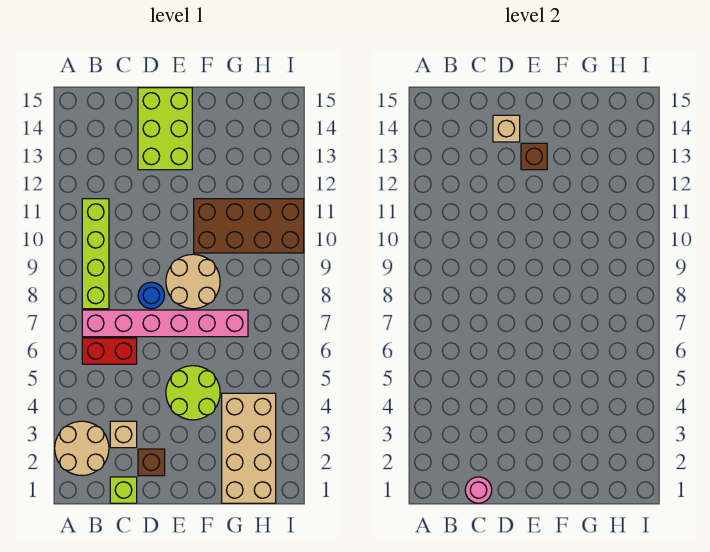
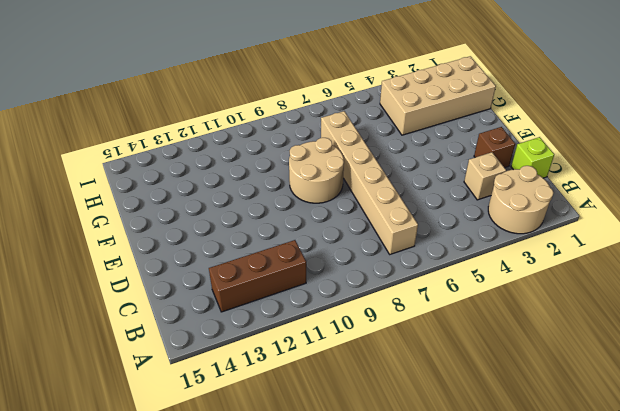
tan 1x6 brick [321,111,418,254] -> pink 1x6 brick [82,310,248,337]
brown 1x3 brick [209,240,306,312] -> lime 1x4 brick [82,199,109,309]
none -> red 1x2 brick [82,338,137,364]
none -> blue 1x1 round brick [138,282,165,309]
none -> lime 2x3 brick [138,88,192,170]

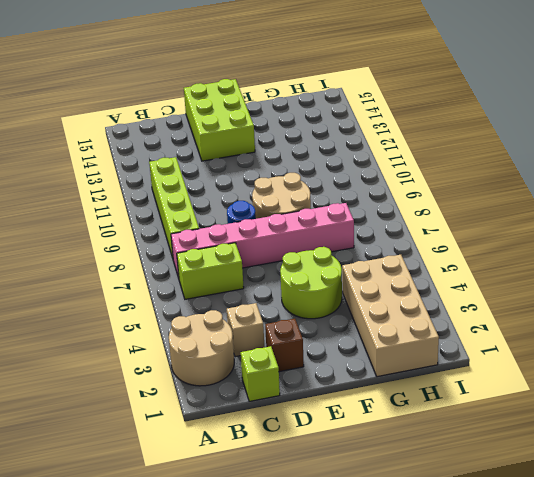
lime 1x2 brick [177,243,244,299] -> red 1x2 brick [82,338,137,364]
none -> brown 2x4 brick [194,199,304,253]
none -> pink 1x1 round brick [465,477,492,503]
none -> tan 1x1 brick [493,115,520,142]

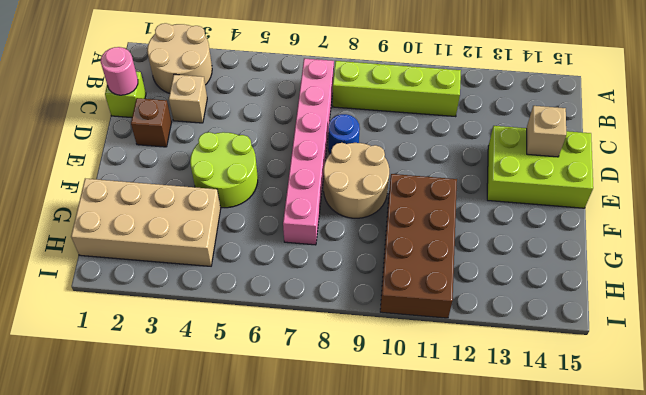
none -> red 1x2 brick [82,338,137,364]
none -> brown 1x1 brick [521,143,547,170]

